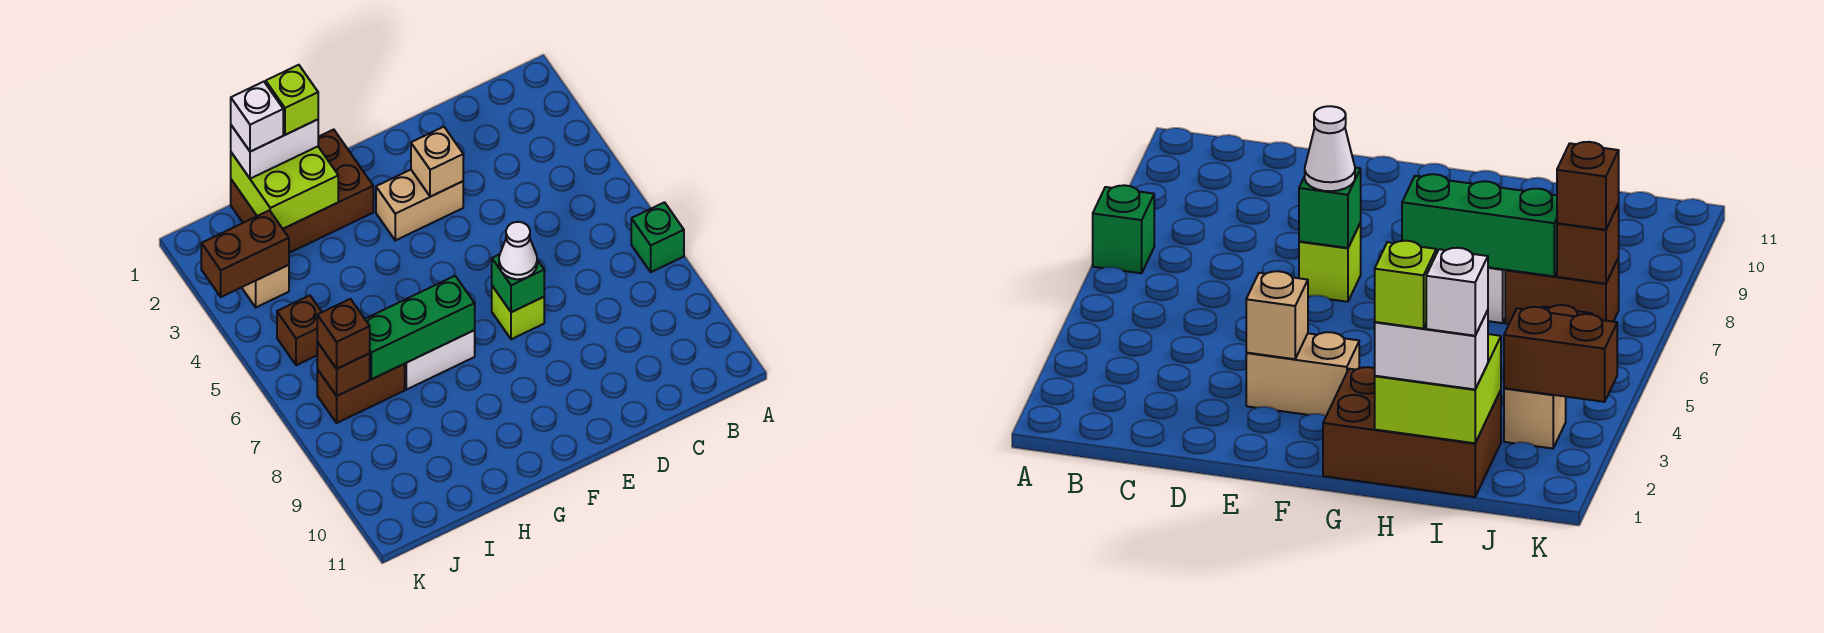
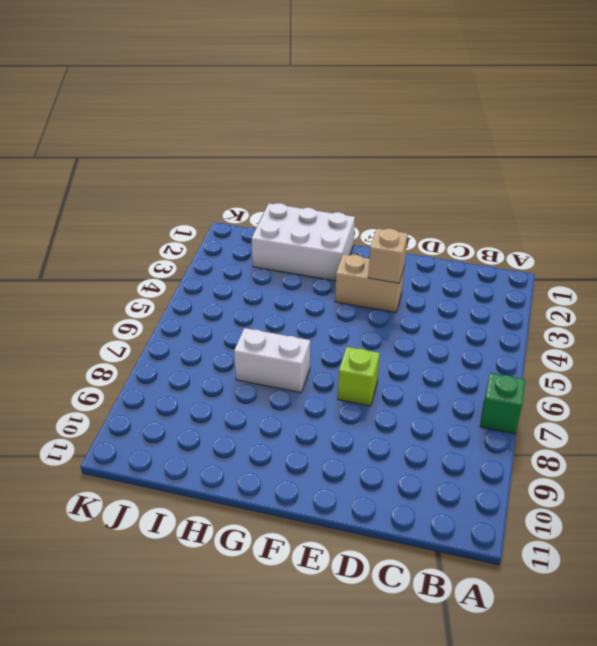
white 2x3 brick [252,203,355,281] -> brown 2x3 brick [231,130,373,253]
none -> brown 1x2 brick [317,364,405,423]
none -> tan 1x1 brick [242,265,289,307]
none -> brown 1x1 brick [277,295,322,365]

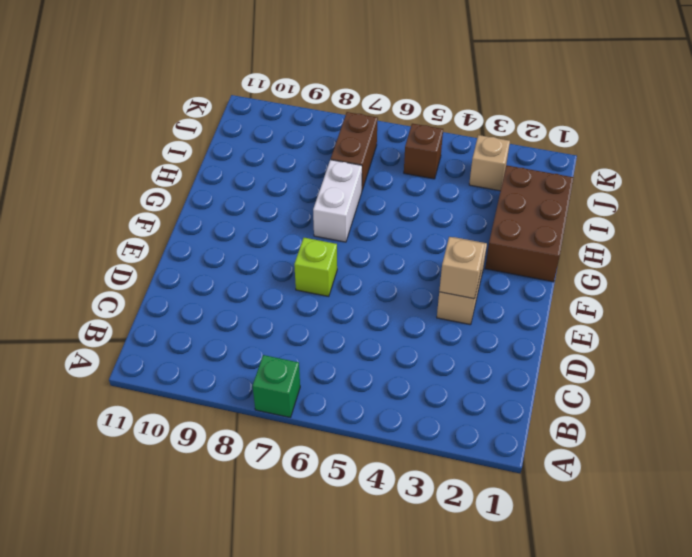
none -> green 1x1 brick [492,254,544,312]
none -> green 1x3 brick [365,276,475,379]
none -> lime 2x2 brick [231,147,338,229]

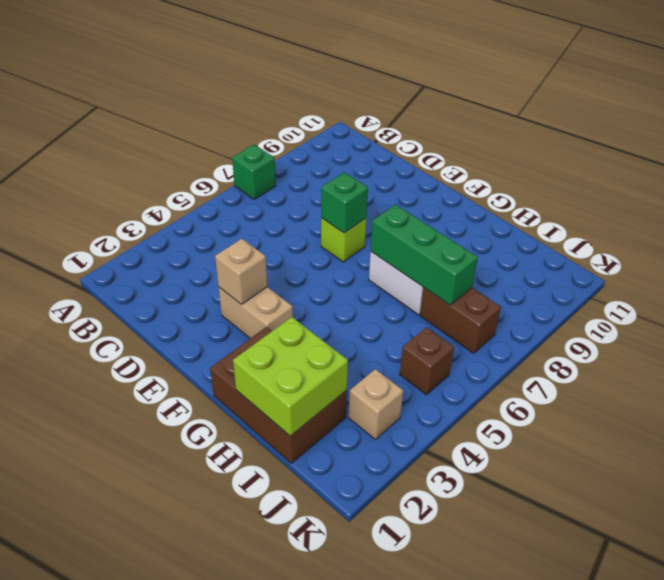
none -> brown 1x2 brick [201,210,289,297]
none -> brown 1x1 brick [317,342,370,396]
none -> white 1x1 cone [499,222,537,279]

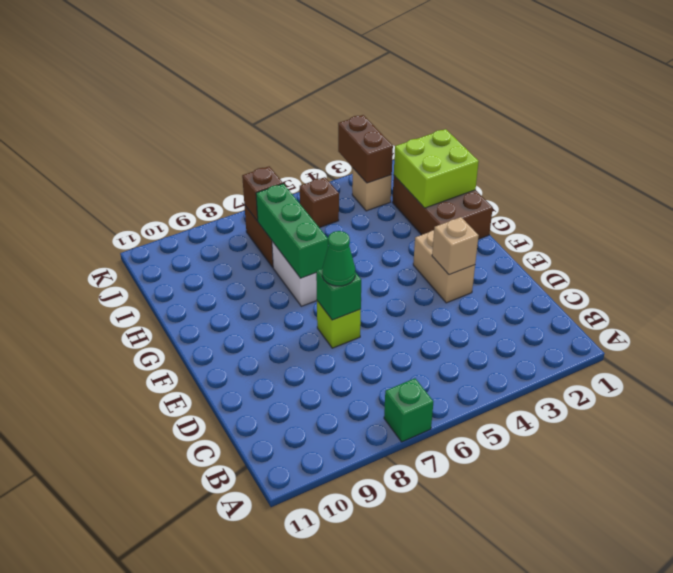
green 1x1 cone [322,231,355,286] -> white 1x1 cone [499,222,537,279]
none -> white 1x2 brick [231,119,318,179]
none -> brown 1x1 brick [317,299,370,369]
none -> lime 1x1 brick [266,65,318,135]

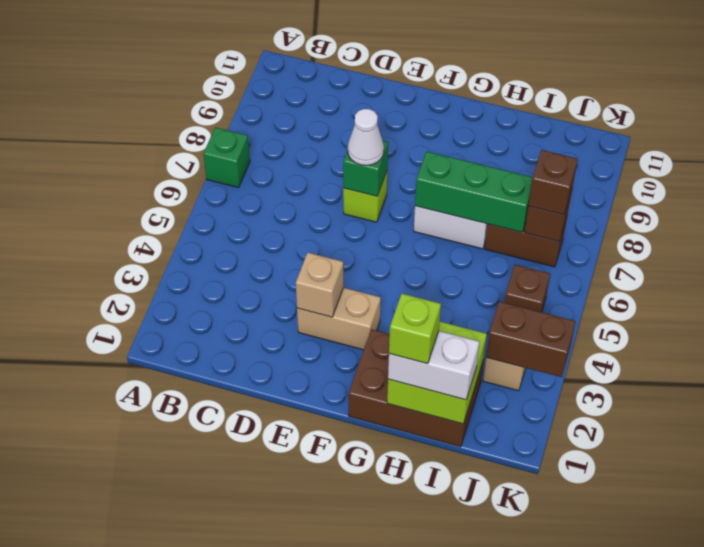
none -> white 1x1 brick [231,82,283,152]

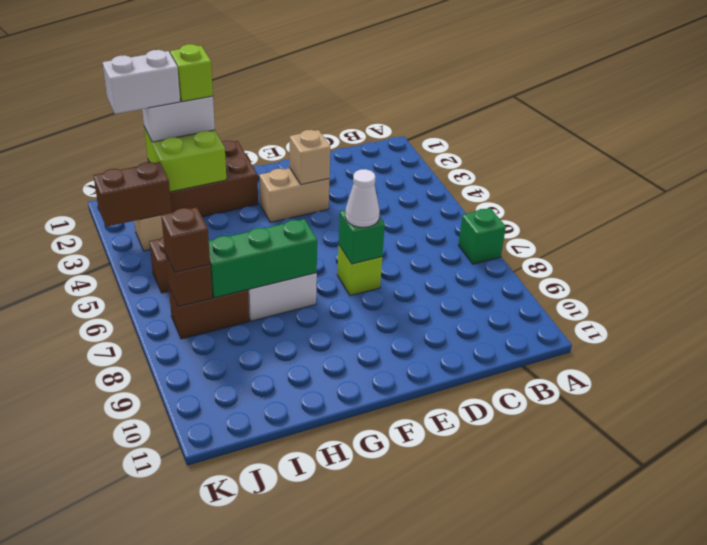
white 1x2 brick [103,50,180,114] -> white 1x1 brick [231,82,283,152]

